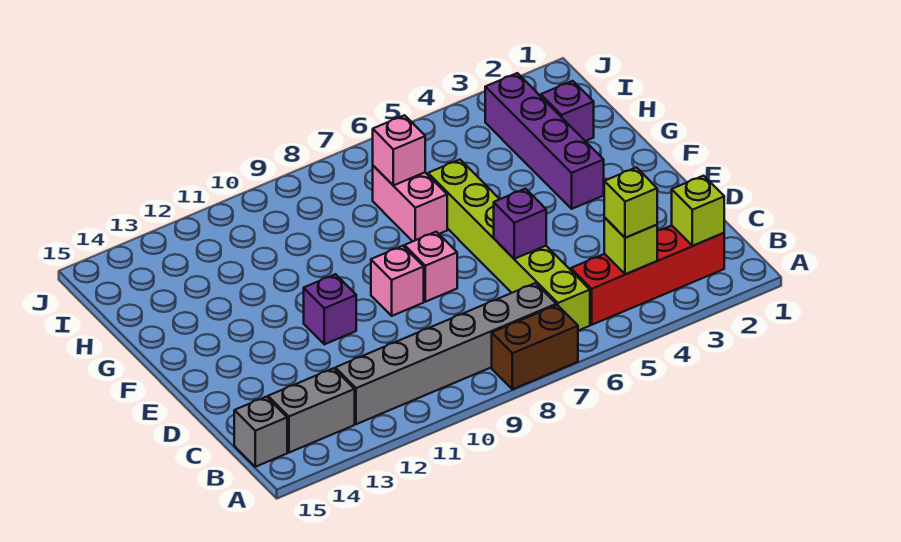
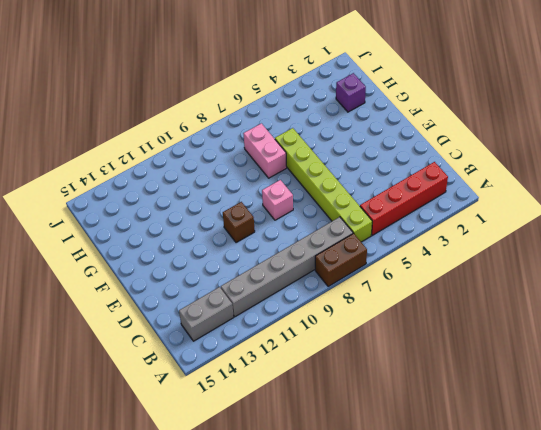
brown 1x1 brick [223,202,255,243] -> none
none -> grey 1x1 brick [234,397,287,467]
none -> pink 1x1 brick [371,246,424,316]
none -> purple 1x1 brick [304,274,356,344]

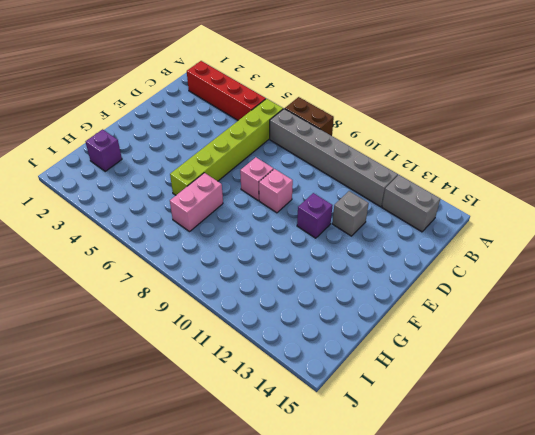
grey 1x1 brick [332,191,369,236] -> grey 1x1 brick moved to [234,397,287,467]
none -> purple 1x4 brick [485,73,604,209]
none -> lime 1x1 brick [672,176,724,246]
none -> lime 1x1 brick [604,218,657,274]

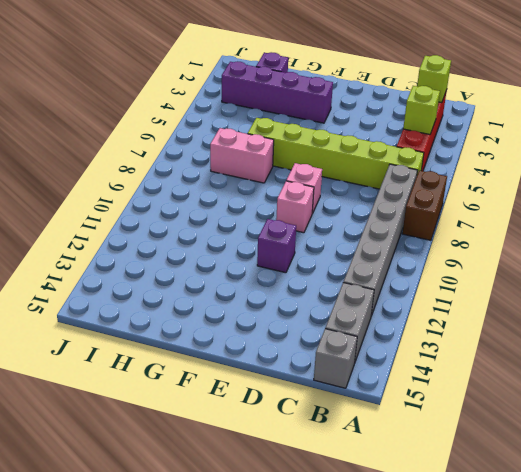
none -> purple 1x1 brick [494,189,546,259]
none -> pink 1x1 brick [373,115,425,185]
none -> lime 1x1 brick [604,167,657,238]

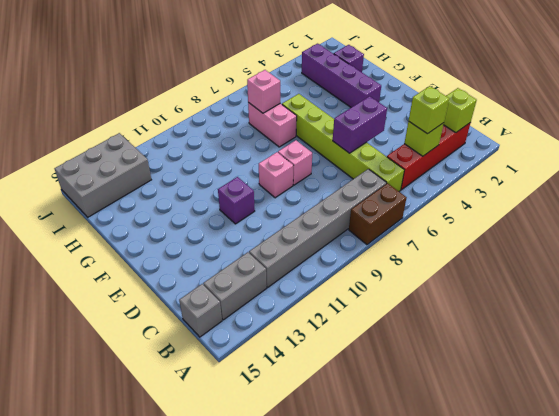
purple 1x2 brick [333,96,387,153] -> purple 1x1 brick [494,189,546,259]
grey 2x3 brick [54,133,151,217] -> none

